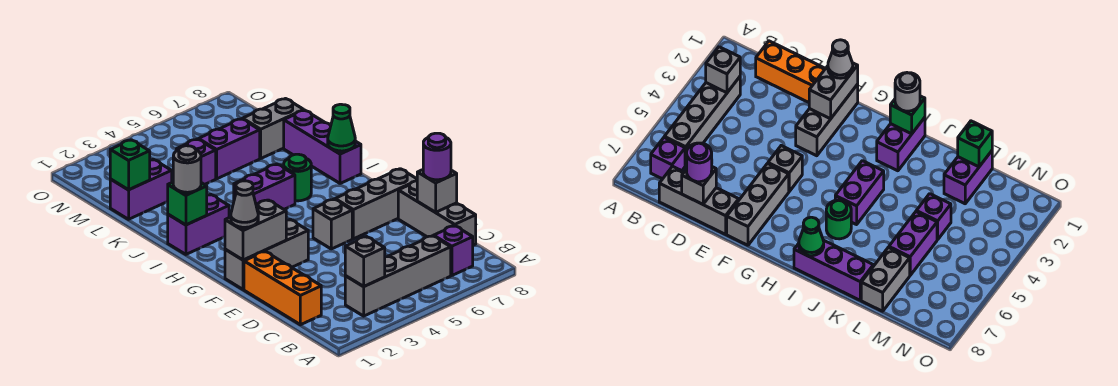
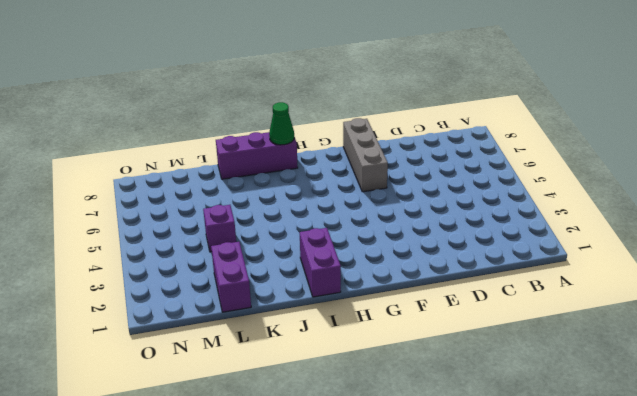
none -> grey 1x4 brick [345,236,451,316]
none -> purple 1x1 brick [434,226,473,276]
none -> orange 1x3 brick [244,252,321,325]

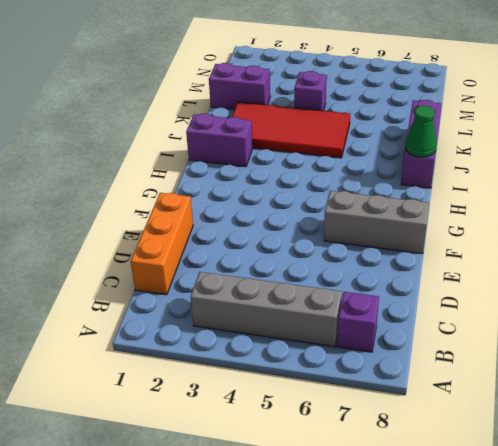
red 2x4 tile [232,102,350,158] -> none
none -> grey 1x3 brick [398,181,476,245]
none -> grey 1x3 brick [225,219,308,290]
none -> grey 1x1 brick [313,199,352,249]

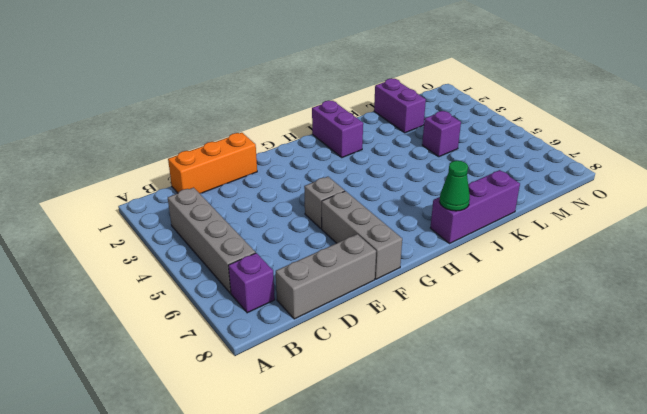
none -> grey 1x3 brick [225,219,308,290]
none -> purple 1x2 brick [234,164,295,209]
none -> green 1x1 round brick [284,154,311,201]

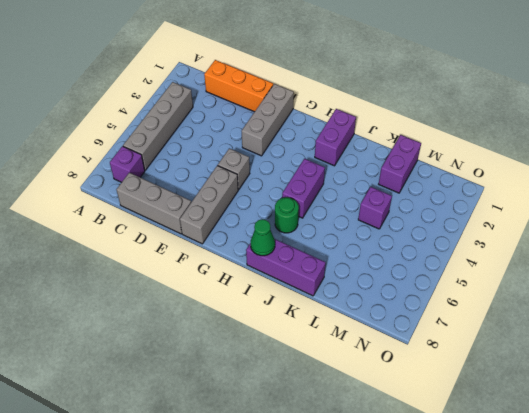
none -> purple 1x2 brick [199,119,260,179]
none -> grey 1x2 brick [243,99,304,158]
none -> grey 1x1 brick [345,237,385,287]

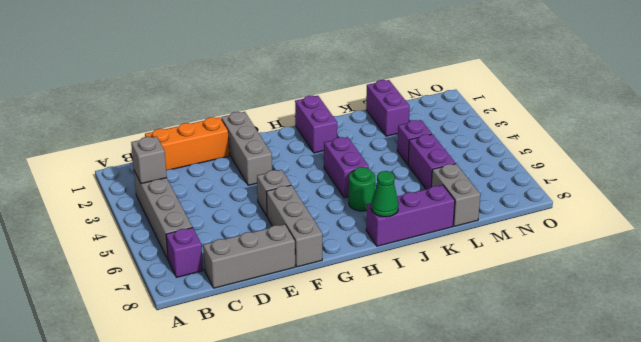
none -> grey 1x1 brick [417,170,457,212]
none -> grey 1x2 brick [225,200,286,260]
none -> green 1x1 brick [168,182,207,225]

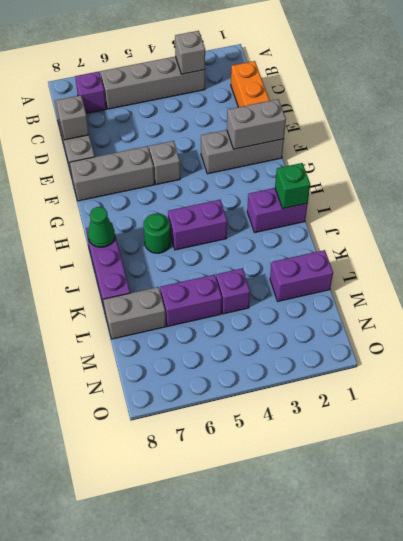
none -> green 1x1 brick [110,140,150,190]
none -> purple 1x1 round brick [423,133,451,180]
none -> grey 1x1 cone [231,181,258,227]

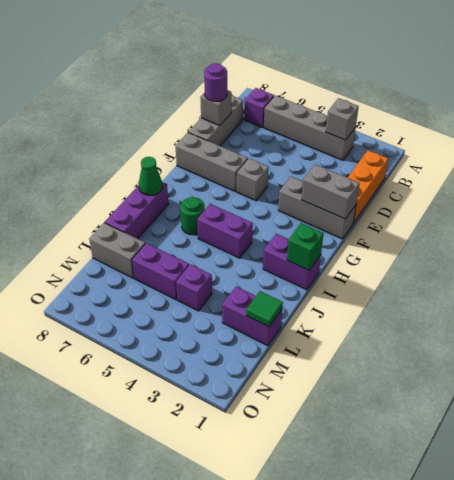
green 1x1 tile [246,291,283,327] -> green 1x1 brick [110,140,150,190]
none -> grey 1x1 cone [231,181,258,227]
none -> grey 1x1 round brick [173,146,201,192]

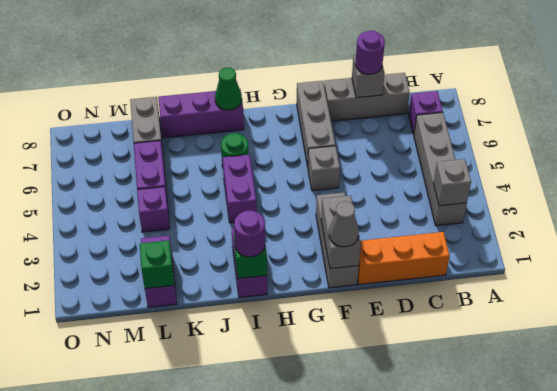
purple 1x1 round brick [234,211,265,257] -> grey 1x1 round brick [173,146,201,192]

